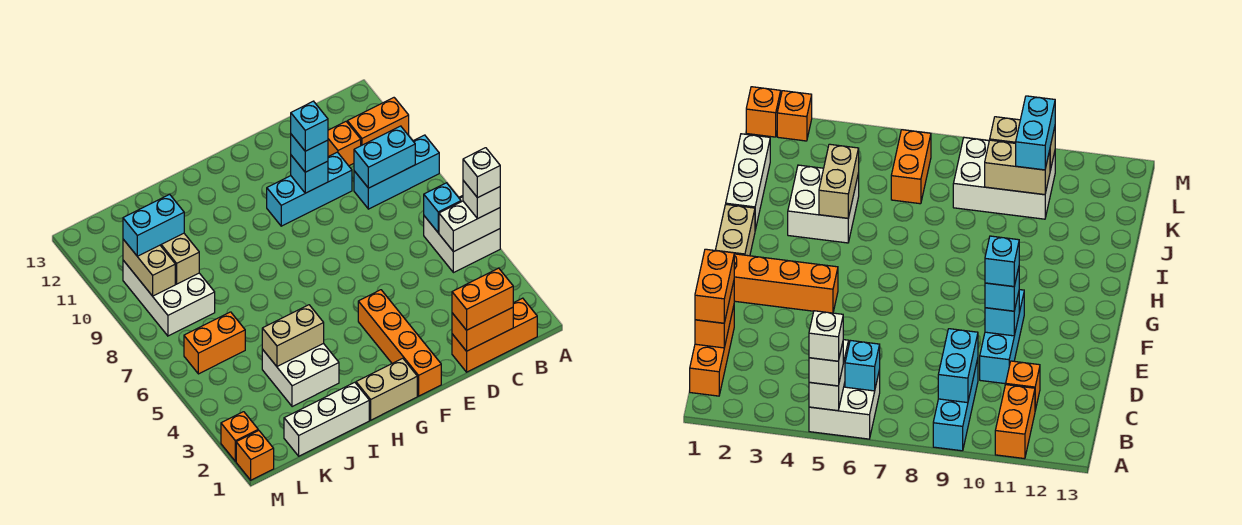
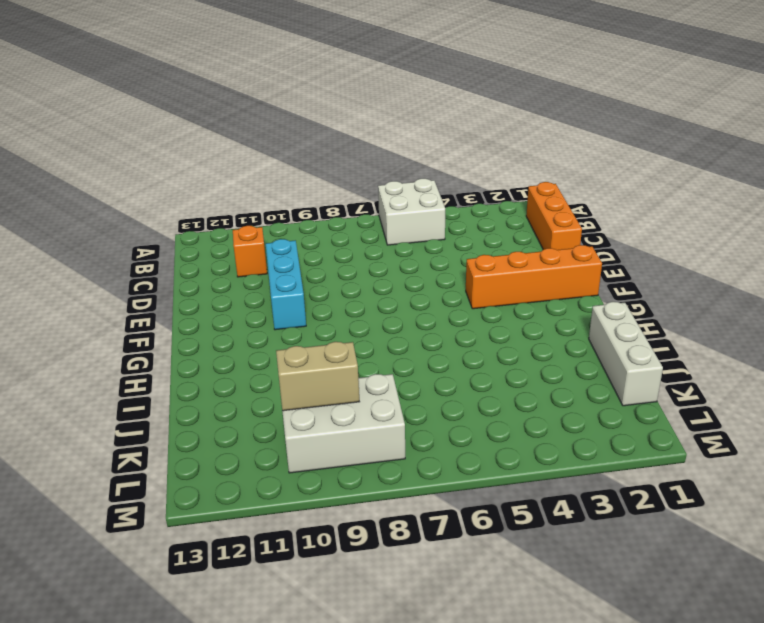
none -> cyan 1x3 brick [354,135,439,209]
none -> orange 1x2 brick [347,98,409,146]
none -> tan 1x2 brick [356,358,417,420]

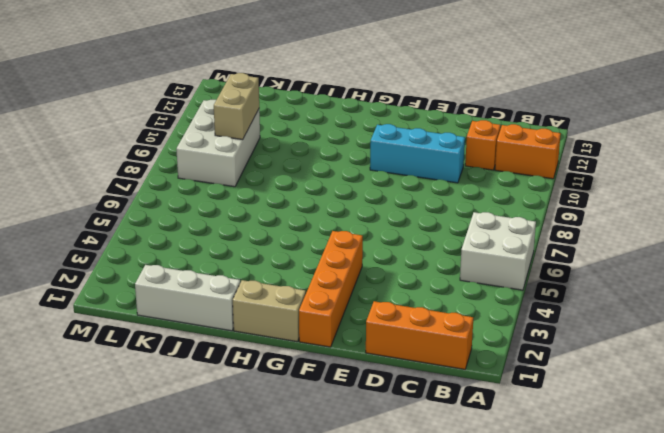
none -> cyan 1x3 brick [354,135,439,209]
none -> white 2x2 brick [262,343,339,407]
none -> orange 1x2 brick [184,312,245,374]

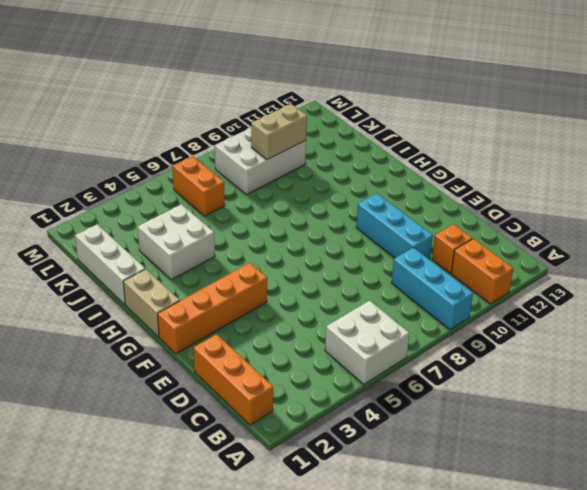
none -> orange 1x1 brick [236,430,274,480]
none -> orange 1x1 brick [221,412,258,461]
none -> white 1x2 brick [439,201,500,252]

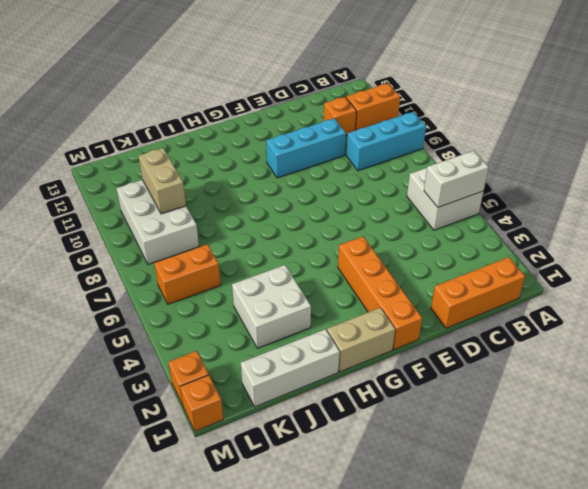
none -> cyan 1x1 brick [424,183,461,233]
none -> cyan 1x2 brick [354,126,415,188]
none -> orange 1x2 brick [452,307,513,351]

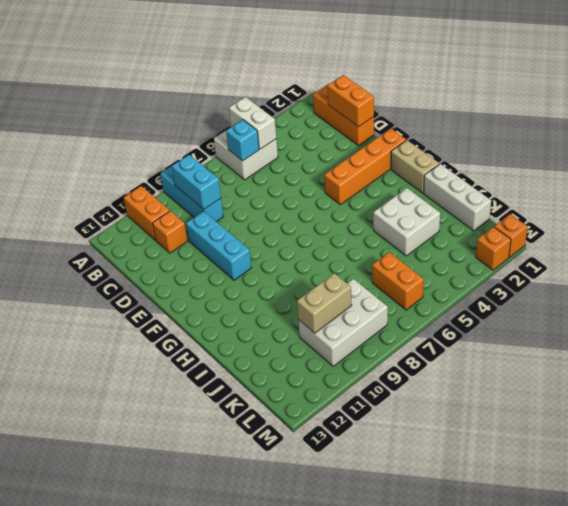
none -> cyan 1x1 brick [291,155,328,193]
none -> tan 1x2 brick [262,305,324,367]
none -> tan 1x2 brick [123,239,175,296]

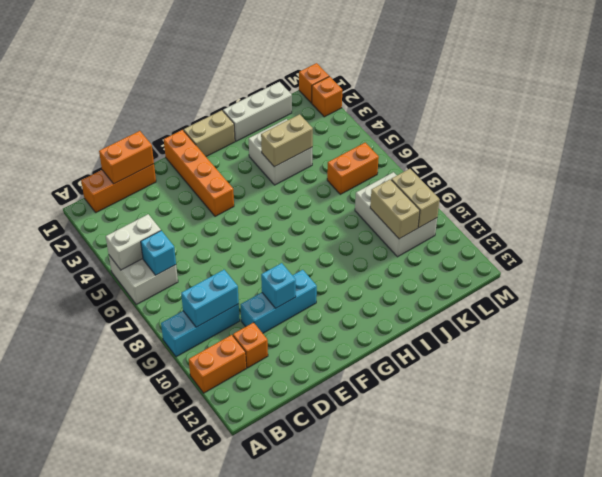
none -> white 1x1 brick [463,181,500,219]
none -> orange 1x2 brick [452,268,513,330]
none -> cyan 1x1 brick [291,134,328,172]

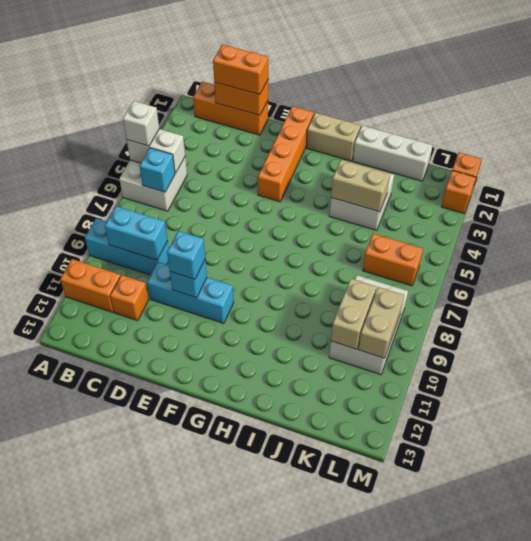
none -> cyan 1x2 brick [123,194,184,256]
none -> white 1x1 brick [463,148,500,198]
none -> cyan 1x1 brick [291,101,328,151]

